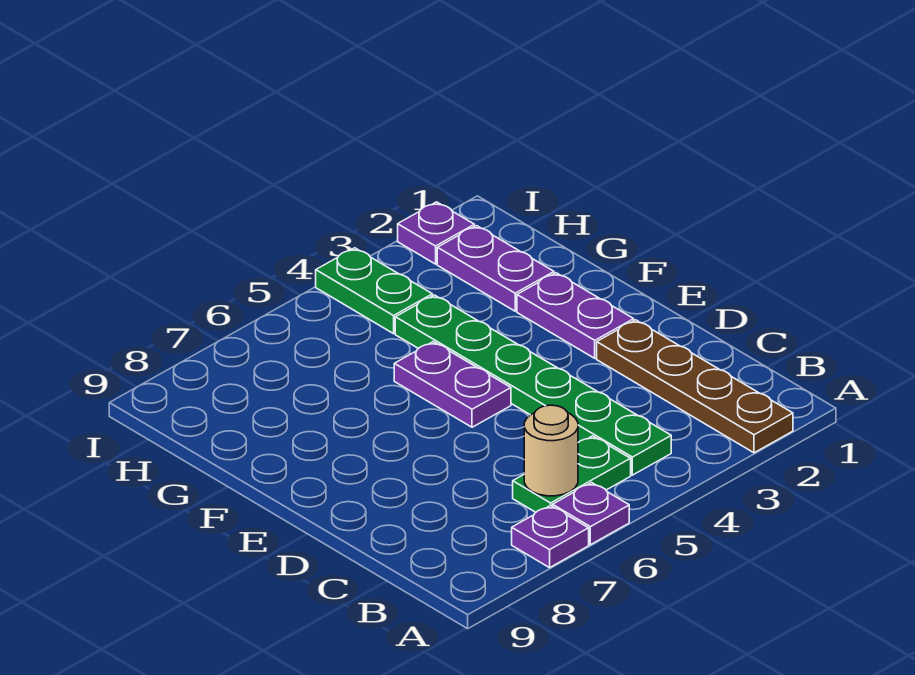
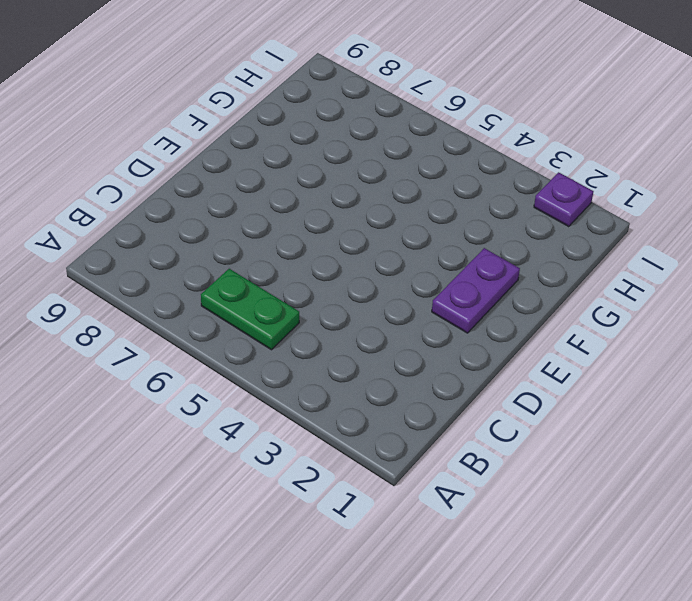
none -> brown 1x4 plate [597,320,793,453]
none -> purple 1x1 plate [553,483,629,545]

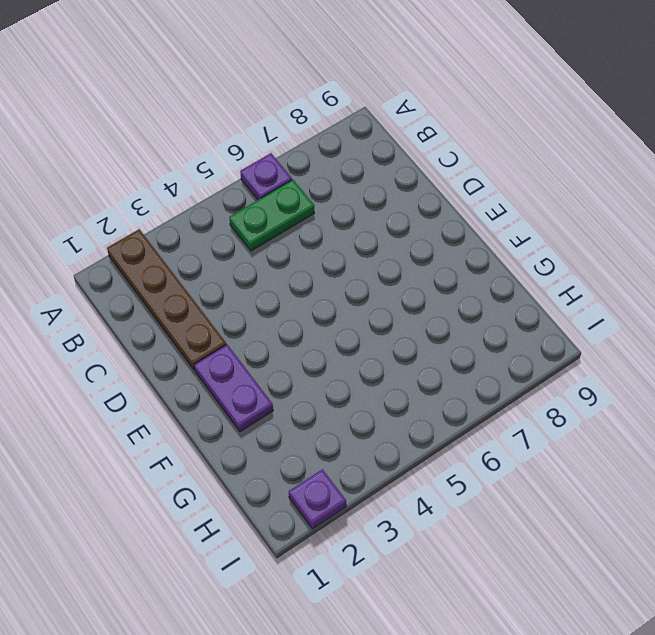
none -> purple 1x1 plate [512,505,589,568]
none -> green 1x6 plate [395,295,671,475]

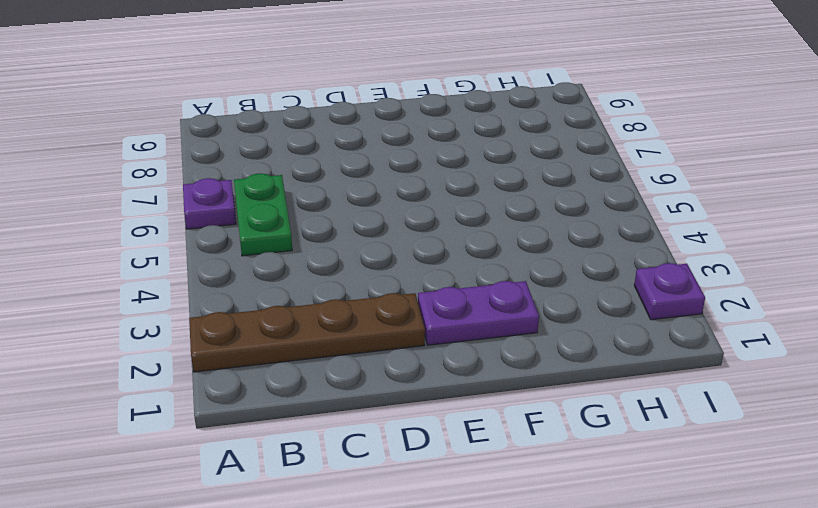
none -> purple 1x1 plate [512,505,589,568]
none -> green 1x6 plate [395,295,671,475]

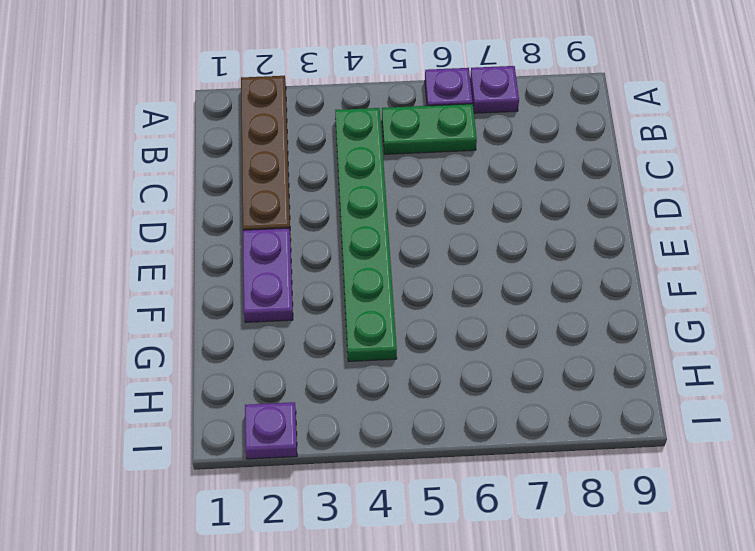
none -> purple 1x2 plate [394,342,511,427]
none -> purple 1x2 plate [437,226,554,311]

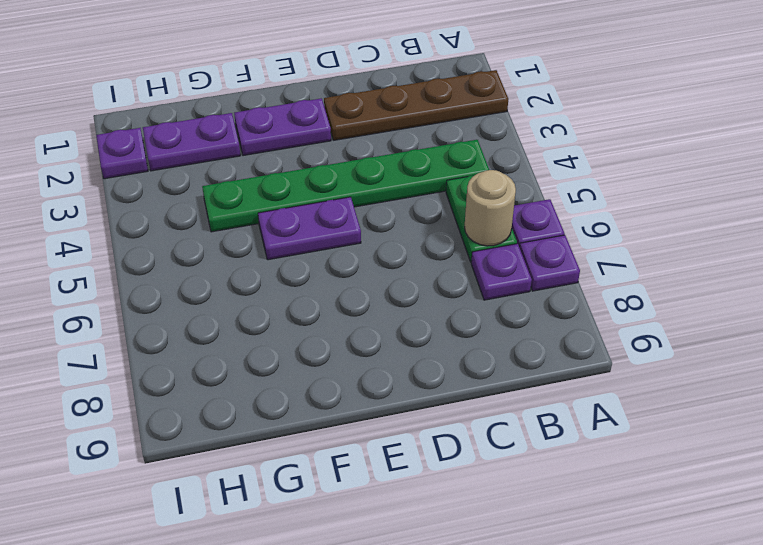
purple 1x1 plate [471,244,532,300] -> none
none -> green 1x2 plate [316,248,432,334]

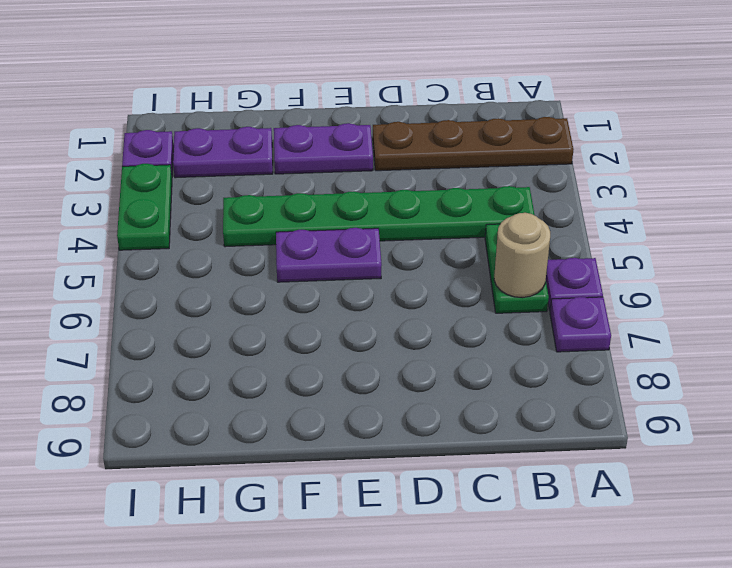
green 1x2 plate [117,164,172,250] -> green 1x2 plate turned to [316,248,432,334]

